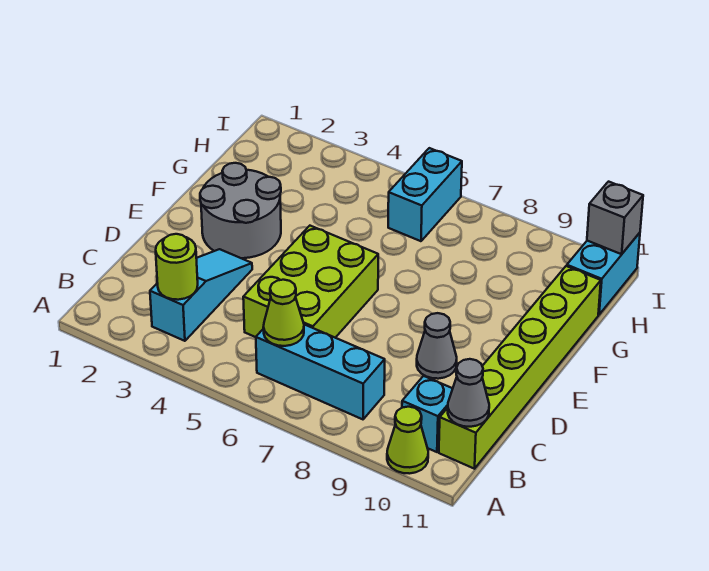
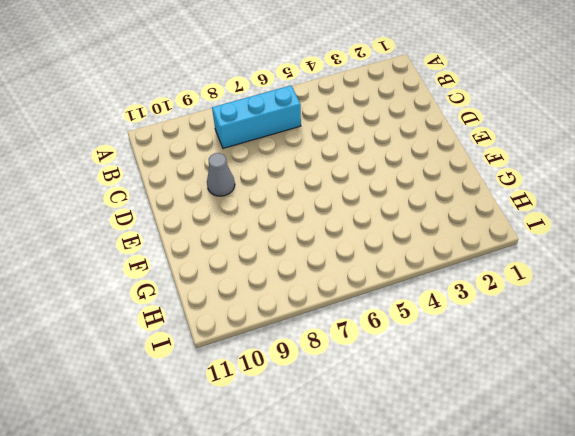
none -> lime 1x1 cone [387,407,428,474]
none -> cyan 1x3 slope [150,249,252,341]
none -> cyan 1x1 brick [402,376,453,452]

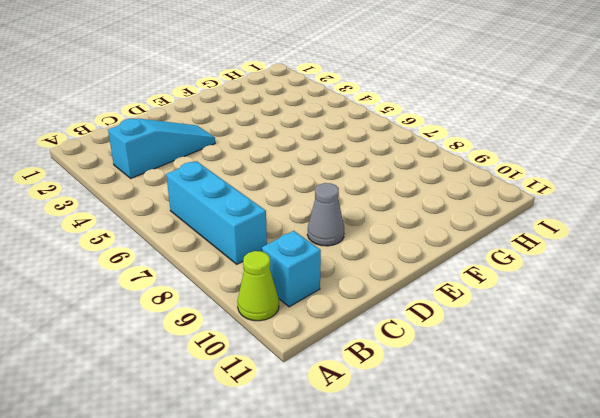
none -> lime 1x6 brick [439,266,601,469]
none -> lime 2x3 brick [243,226,378,338]
none -> grey 2x2 round brick [200,163,281,258]

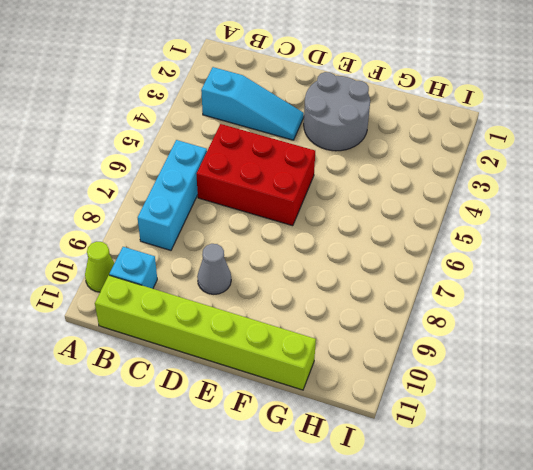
red 2x3 brick [197,124,315,226] -> lime 2x3 brick [243,226,378,338]
none -> cyan 1x2 brick [388,148,462,241]
none -> cyan 1x2 brick [567,233,640,315]
none -> lime 1x1 round brick [156,234,198,300]

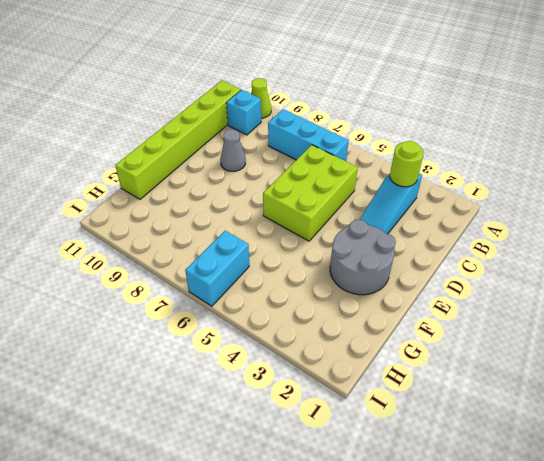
none -> cyan 1x2 brick [567,233,640,315]
none -> lime 1x1 cone [263,280,304,346]
none -> grey 1x1 cone [448,359,489,427]

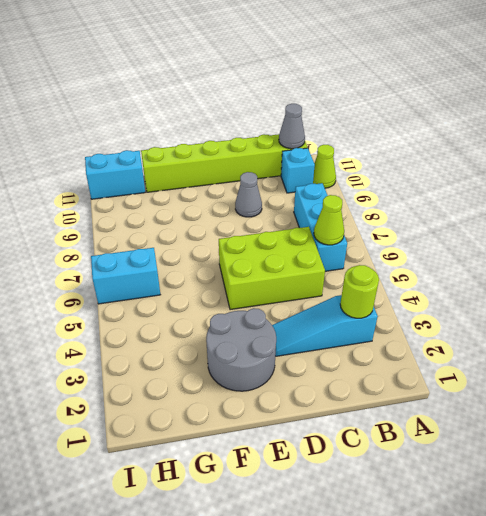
none -> grey 1x1 brick [587,182,643,254]

